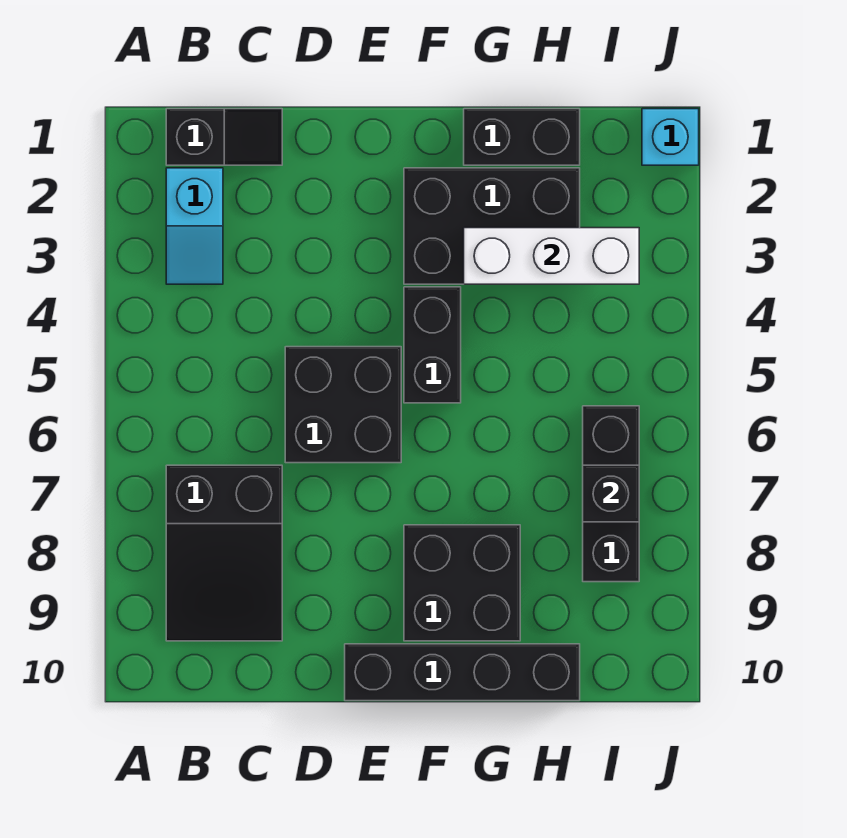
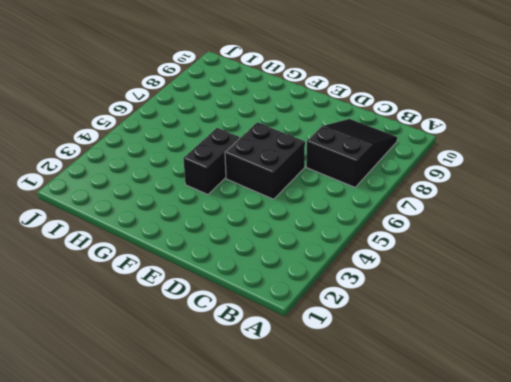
none -> black 1x2 slope [166,109,282,165]
none -> cyan 1x2 slope [166,168,223,284]
none -> black 1x4 brick [345,644,580,701]

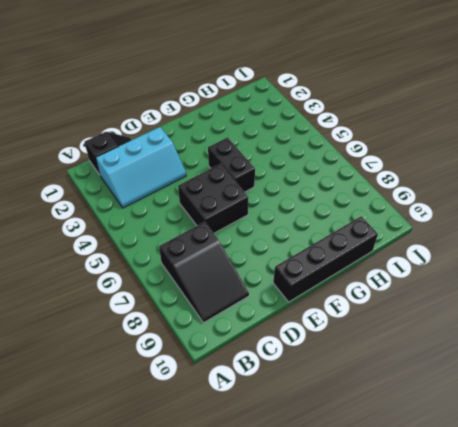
cyan 2x3 slope [96,127,186,208] -> cyan 1x2 slope [166,168,223,284]
none -> black 2x3 brick [404,168,580,284]
none -> black 2x2 brick [404,525,520,641]
none -> black 1x2 brick [464,109,580,165]

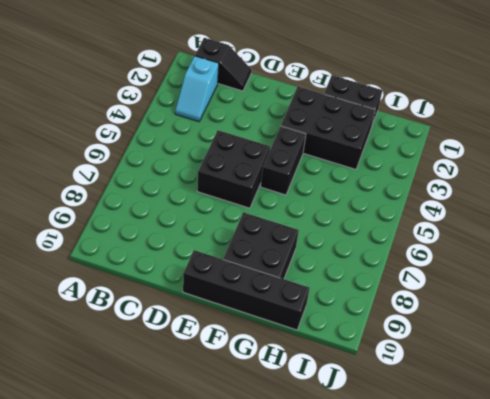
none -> black 2x3 slope [166,465,282,641]
none -> black 1x3 brick [583,406,639,582]
none -> cyan 1x1 brick [642,109,699,165]

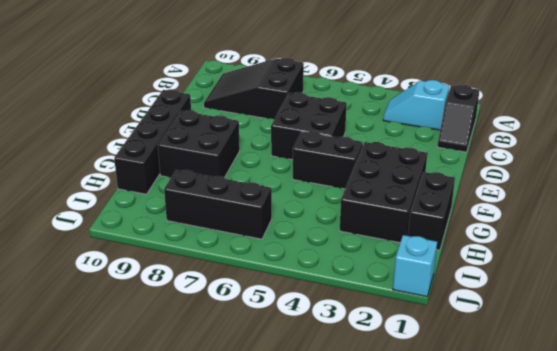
none -> white 1x3 brick [464,228,639,284]
none -> black 1x1 brick [583,465,639,522]

